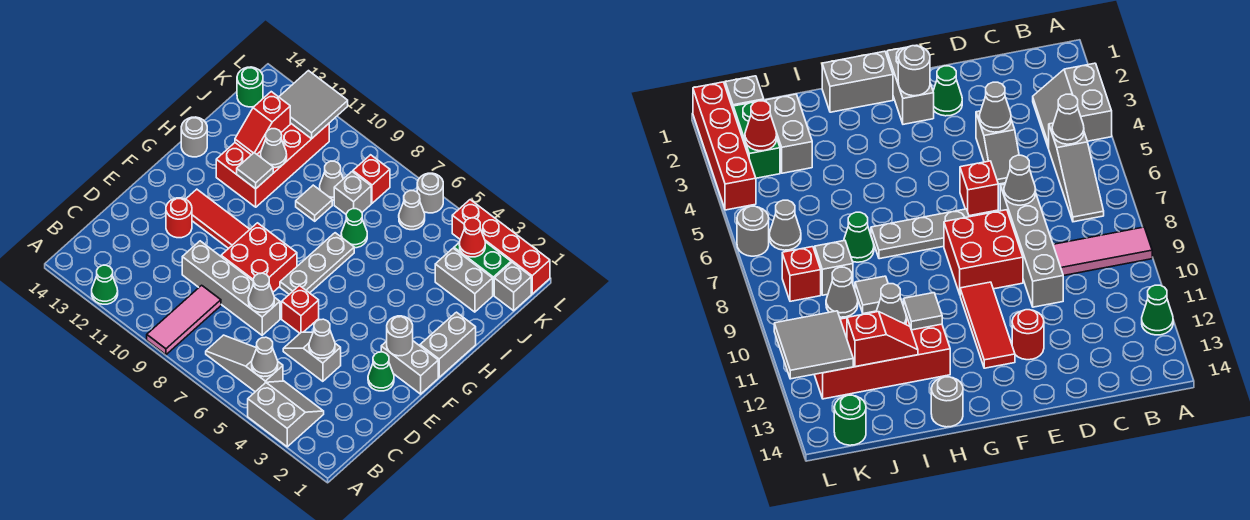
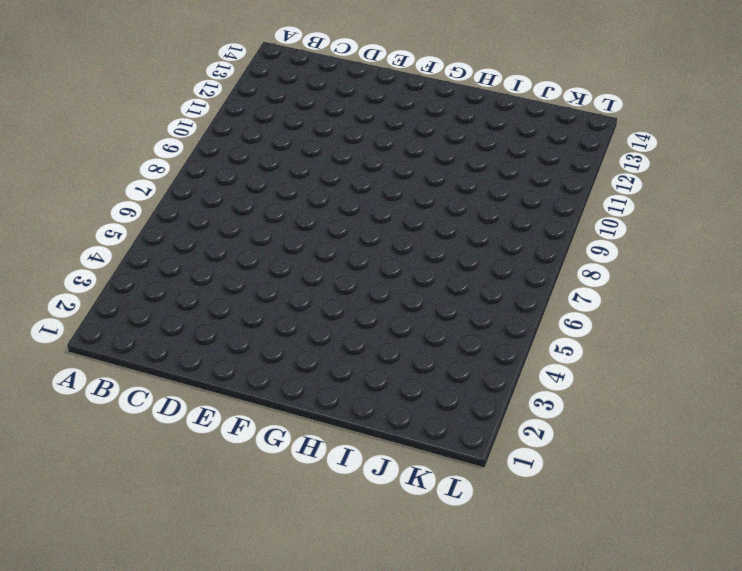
none -> grey 2x2 slope [248,381,324,447]
none -> pink 1x3 tile [147,285,221,355]
none -> green 1x1 cone [92,265,118,304]
none -> grey 1x3 slope [206,335,283,392]

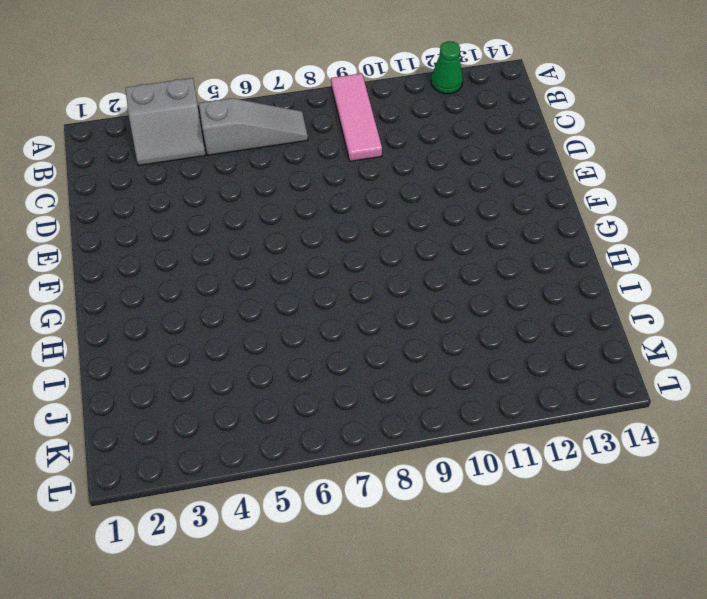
none -> grey 1x2 slope [283,332,341,381]
none -> grey 1x4 brick [182,241,280,335]
none -> green 1x1 cone [368,352,394,391]
none -> red 1x1 brick [282,286,319,333]

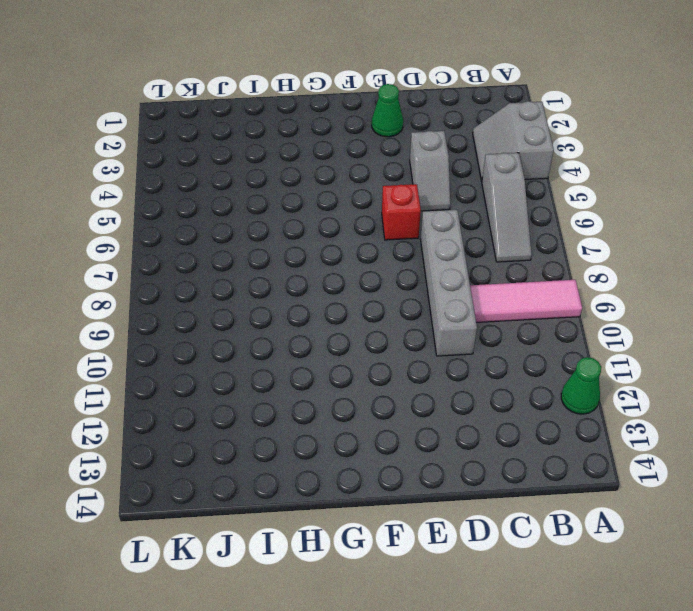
none -> red 2x2 brick [221,223,297,292]
none -> red 1x1 round brick [166,198,192,238]
none -> grey 1x2 brick [381,341,438,394]
none -> grey 1x3 plate [280,233,354,294]

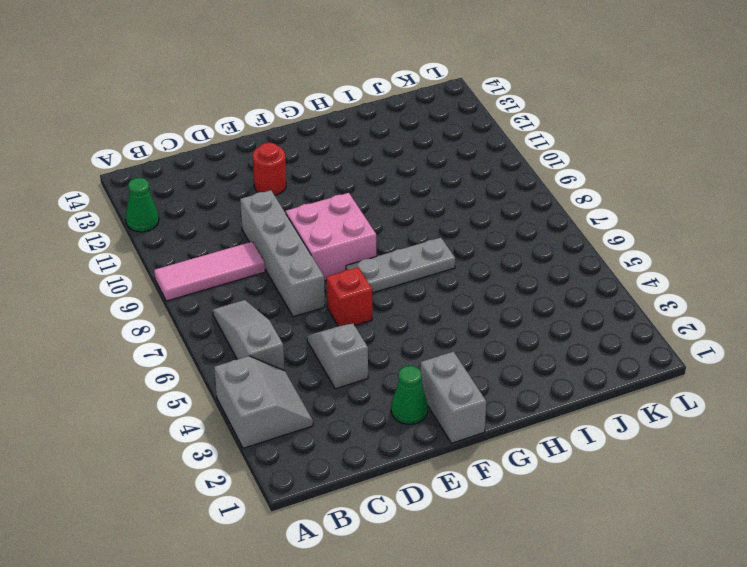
pink 2x2 brick [286,193,376,281] -> red 2x2 brick [221,223,297,292]
none -> red 1x3 tile [186,189,250,248]
none -> grey 1x2 brick [420,312,476,377]
none -> red 2x4 brick [216,123,329,207]
none -> grey 1x1 round brick [181,117,207,157]

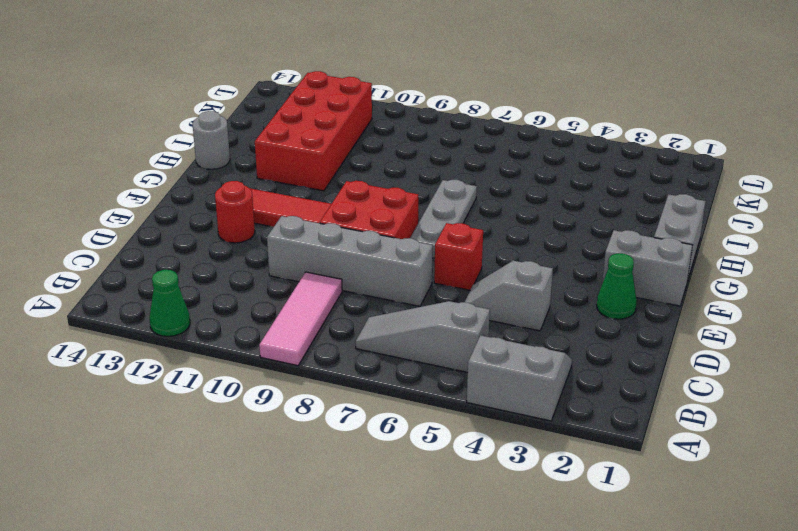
none -> green 1x1 cone [341,209,367,248]
none -> grey 1x1 tile [296,185,332,221]
none -> grey 1x2 brick [435,248,493,312]
none -> grey 1x1 brick [334,172,371,214]

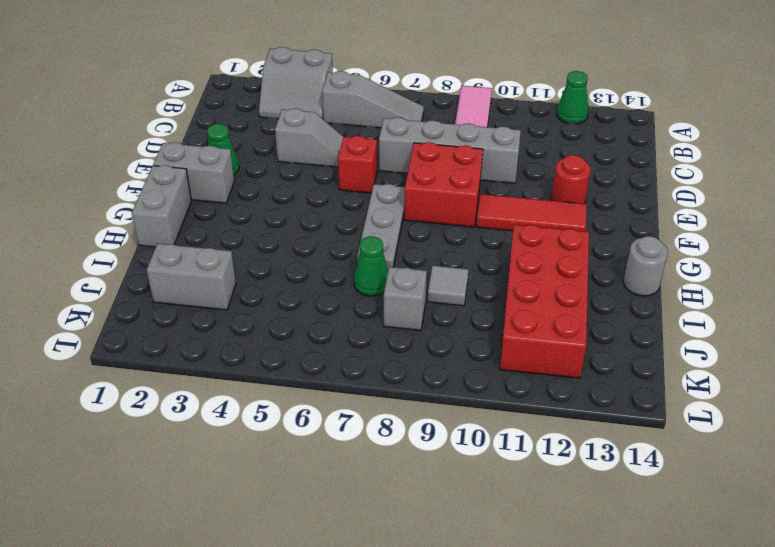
none -> grey 1x1 cone [320,161,343,200]
none -> grey 1x1 brick [494,262,531,311]
none -> green 1x2 brick [454,242,511,295]
none -> grey 1x1 cone [399,191,425,230]

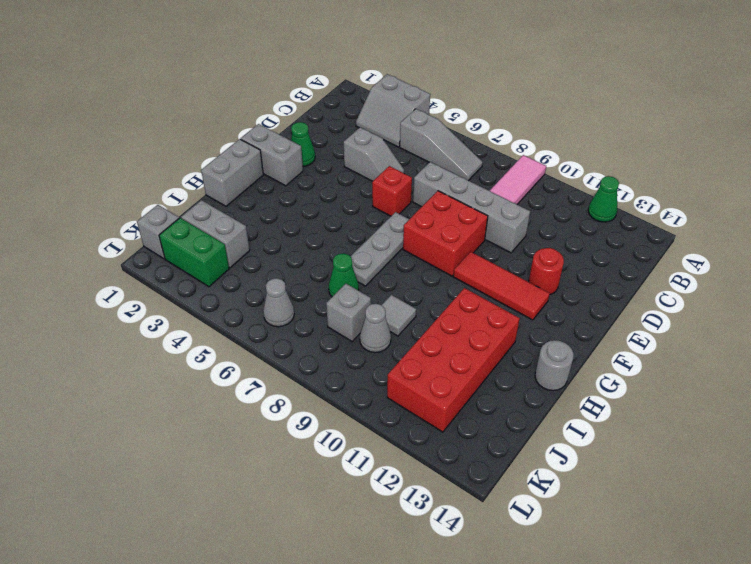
none -> red 1x1 brick [353,155,390,203]
none -> green 1x1 round brick [237,67,263,107]
none -> red 1x4 brick [452,200,550,294]
none -> grey 1x1 round brick [417,173,443,213]

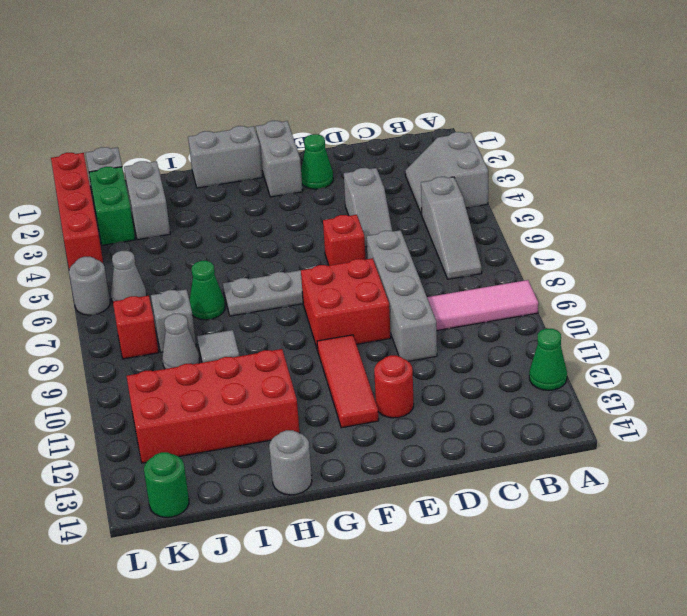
none -> grey 1x1 cone [252,337,278,377]
none -> grey 1x1 cone [309,319,335,359]
none -> grey 1x1 cone [248,273,274,312]
none -> grey 1x1 round brick [387,316,413,356]

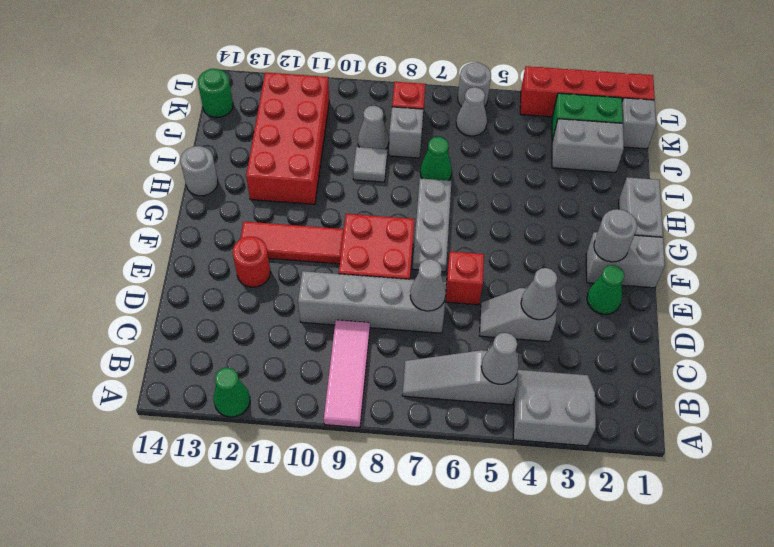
none -> grey 1x1 tile [237,153,273,189]
none -> grey 1x1 cone [261,129,287,168]
none -> red 1x2 slope [235,92,290,155]
none -> red 1x1 cone [459,218,485,257]

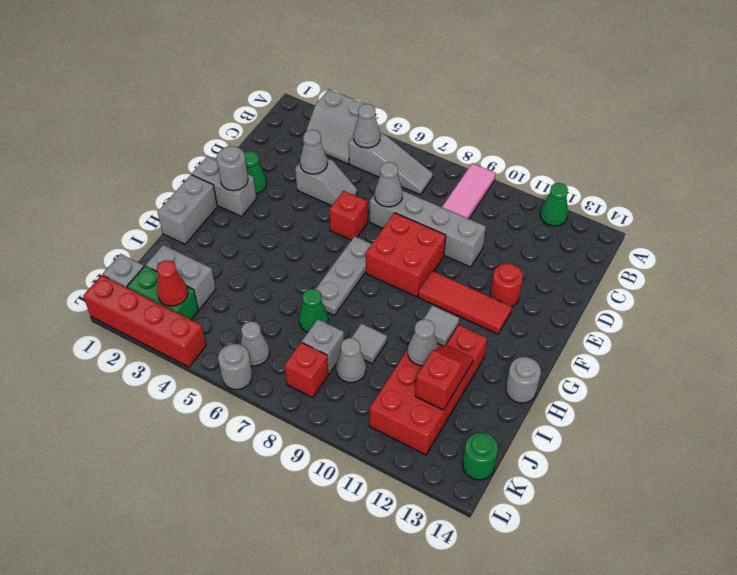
none -> grey 2x2 tile [279,71,348,139]

